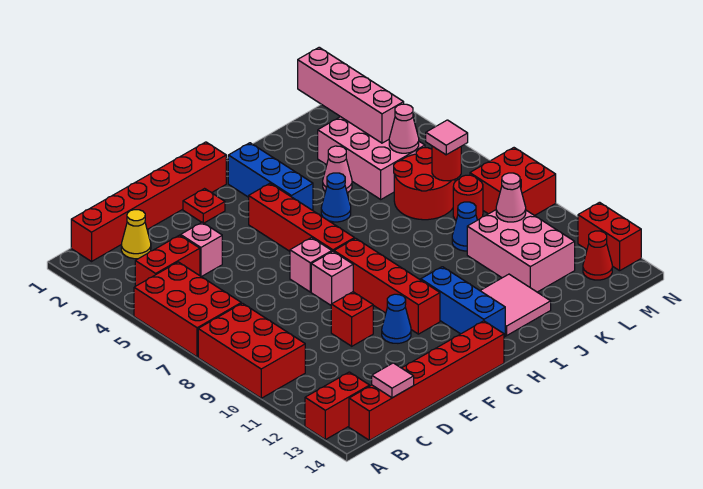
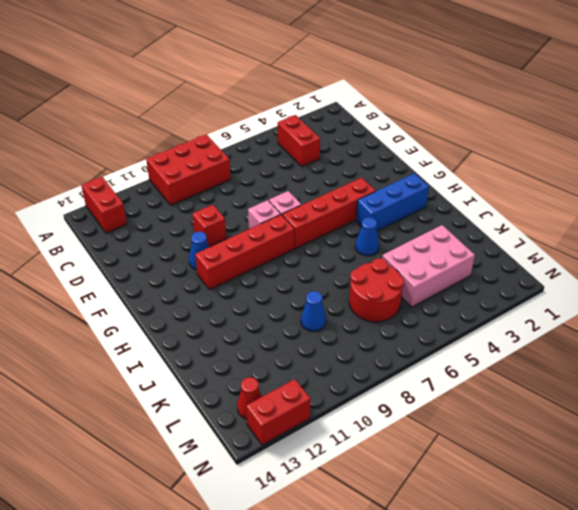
none -> red 2x3 brick [134,262,241,357]
none -> red 1x6 brick [71,142,226,261]
none -> red 1x6 brick [349,321,504,440]
none -> yellow 1x1 cone [121,210,151,259]

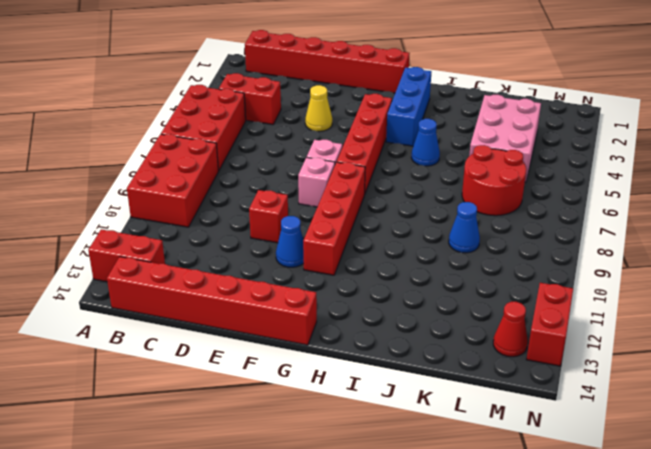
yellow 1x1 cone [305,85,332,131] -> yellow 1x1 cone moved to [121,210,151,259]
none -> pink 1x1 brick [181,222,222,277]
none -> red 1x1 plate [183,189,225,223]
none -> blue 1x3 brick [421,267,505,337]
none -> pink 2x2 tile [480,274,551,336]

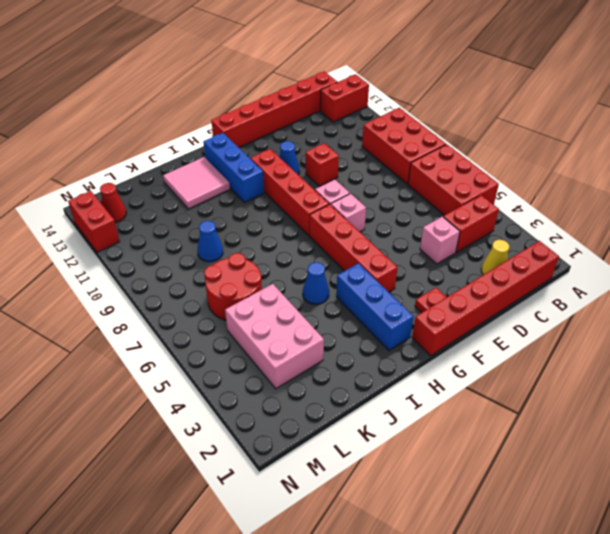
none -> pink 1x1 cone [323,146,352,193]
none -> pink 2x3 brick [467,210,575,292]
none -> red 1x1 round brick [453,175,483,220]
none -> red 2x2 brick [470,148,556,216]

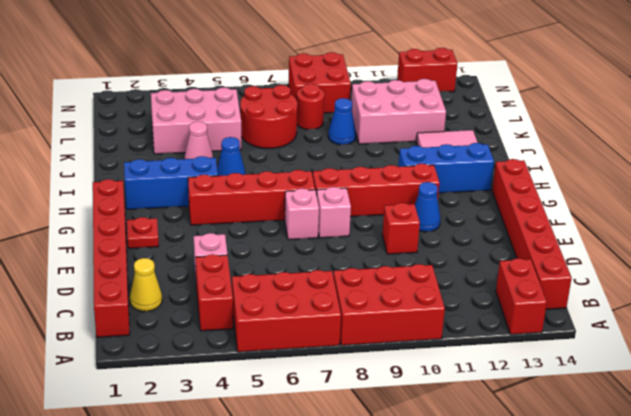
none -> red 1x1 cone [583,231,612,280]
none -> pink 1x1 tile [372,363,414,398]
none -> pink 1x4 brick [298,47,404,143]
none -> pink 1x1 cone [389,104,419,153]

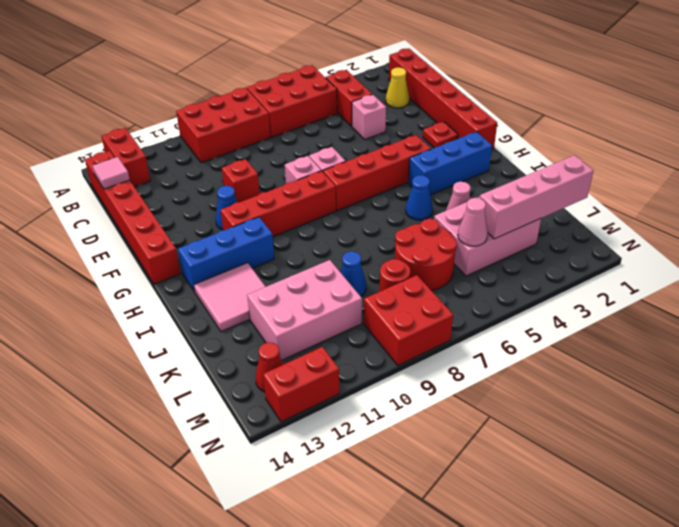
none -> red 1x1 round brick [432,146,461,181]
none -> pink 1x1 cone [496,173,526,222]
none -> pink 1x1 tile [426,120,468,155]

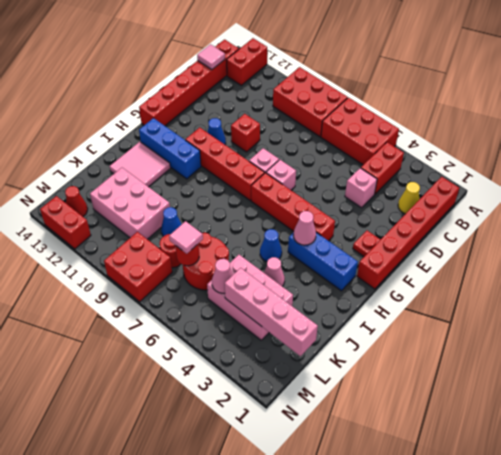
pink 1x1 cone [293,211,316,245] -> pink 1x1 cone moved to [496,173,526,222]

